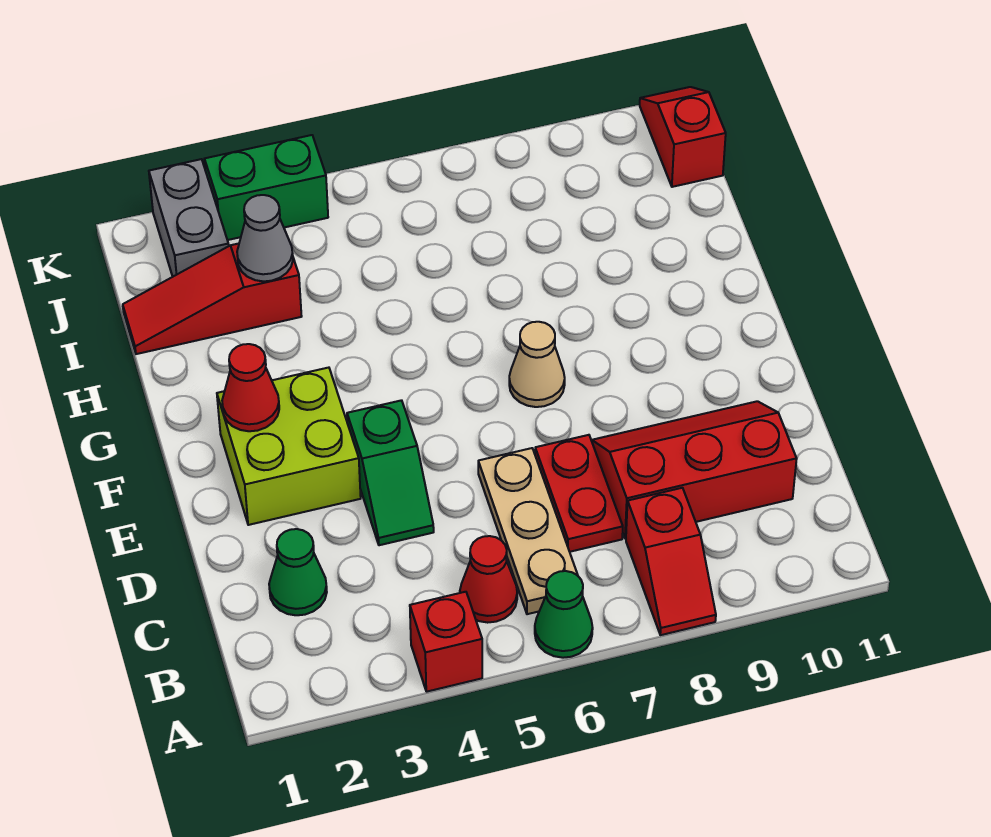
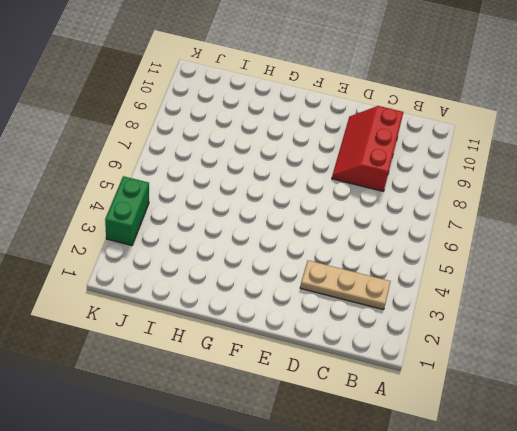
tan 1x3 plate [300,260,391,310] -> tan 1x3 plate moved to [478,448,578,614]
none -> red 1x1 brick [410,592,482,692]
none -> green 1x1 cone [535,571,593,658]
none -> red 1x2 slope [626,488,716,635]

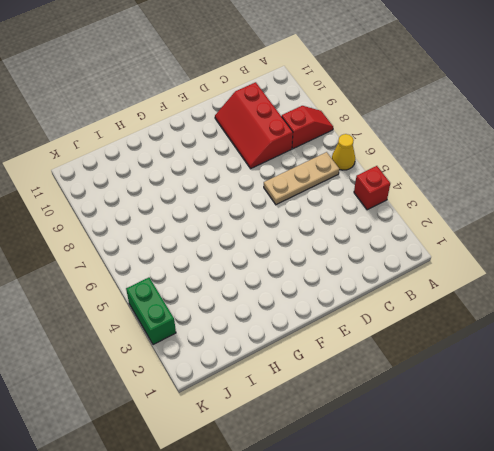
yellow 1x1 cone [332,134,355,170] -> green 1x1 cone [535,571,593,658]
none -> red 1x1 cone [460,536,517,623]
none -> green 1x1 cone [269,529,327,615]
none -> red 1x2 plate [535,435,623,552]

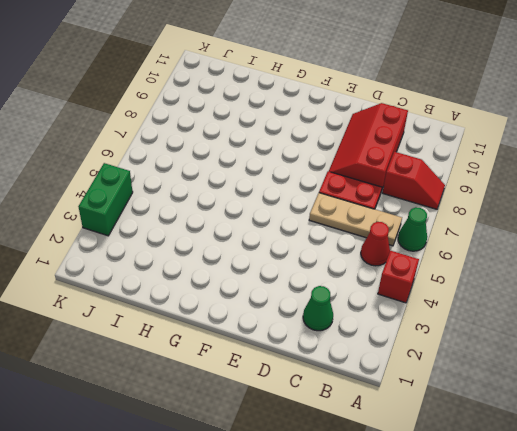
none -> green 1x2 slope [347,400,434,545]
none -> lime 2x2 brick [217,368,361,525]
none -> tan 1x1 cone [509,322,565,407]

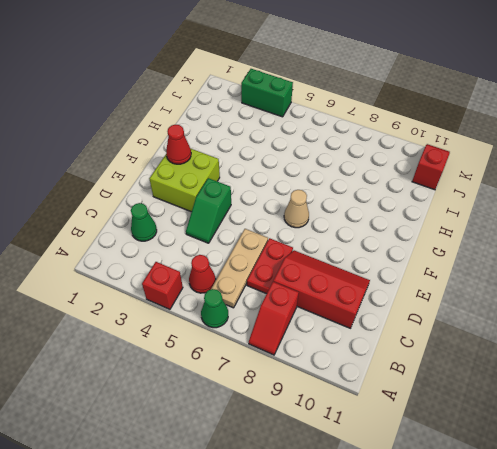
none -> red 1x3 slope [123,244,302,354]
none -> grey 1x2 brick [149,159,229,277]
none -> grey 1x1 cone [237,195,293,281]

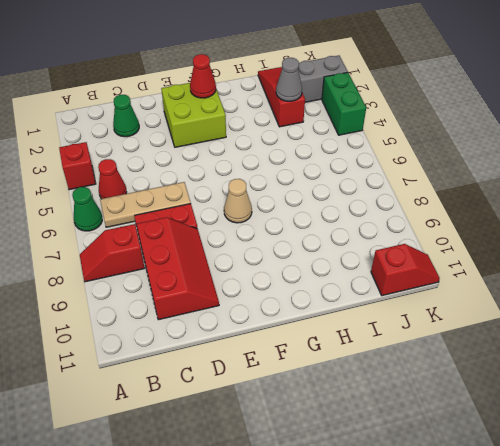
none -> green 1x2 slope [347,400,434,545]

